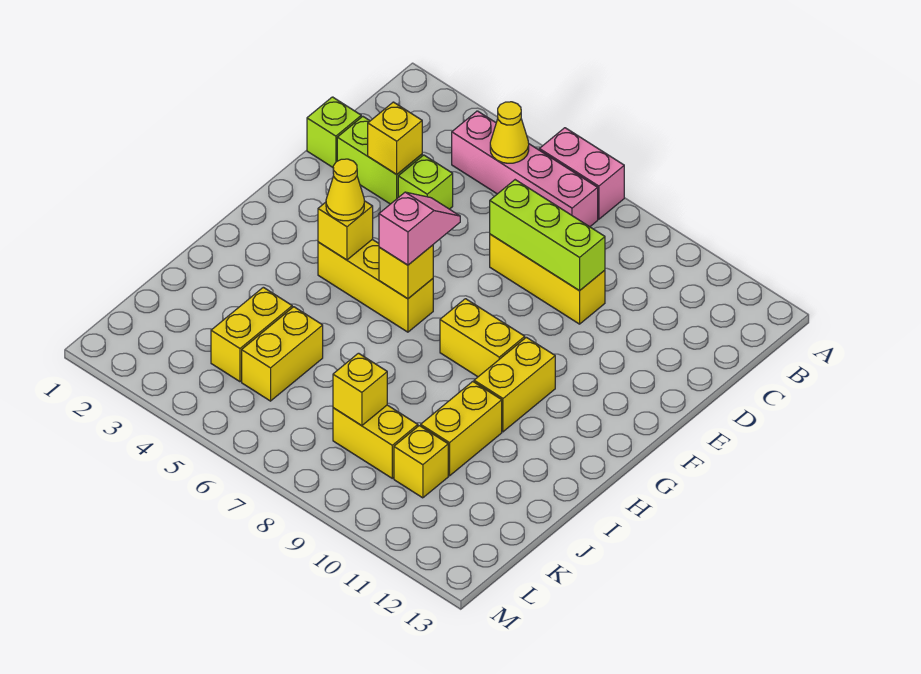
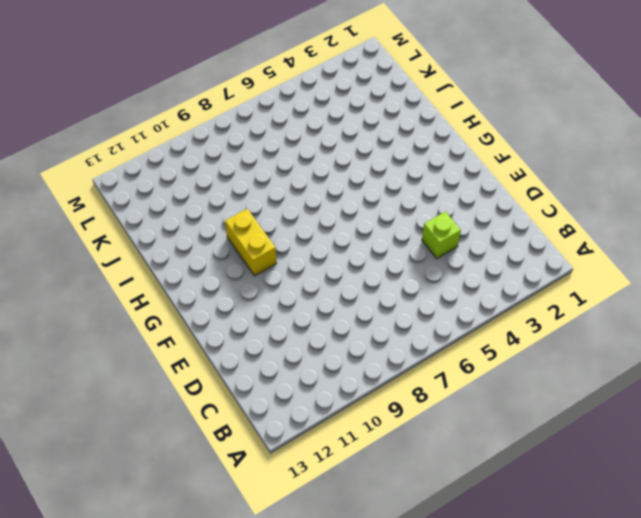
none -> pink 1x2 brick [539,128,624,219]
none -> pink 1x4 brick [452,111,598,227]
none -> lime 1x1 brick [307,97,361,167]

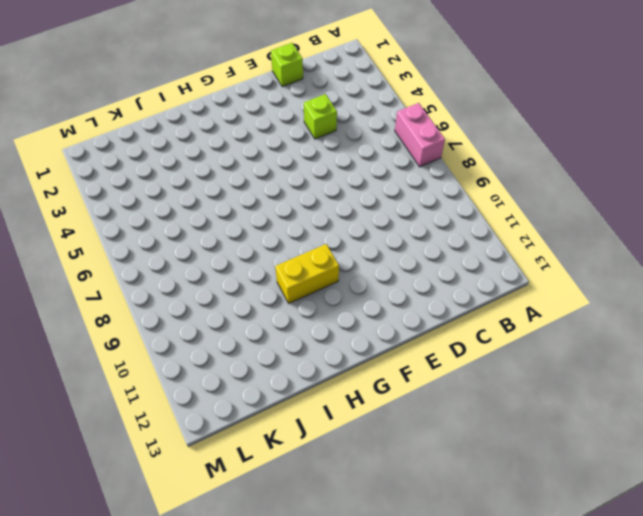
none -> pink 1x4 brick [452,111,598,227]
none -> lime 1x2 brick [337,116,422,204]
none -> yellow 1x3 brick [490,234,605,324]

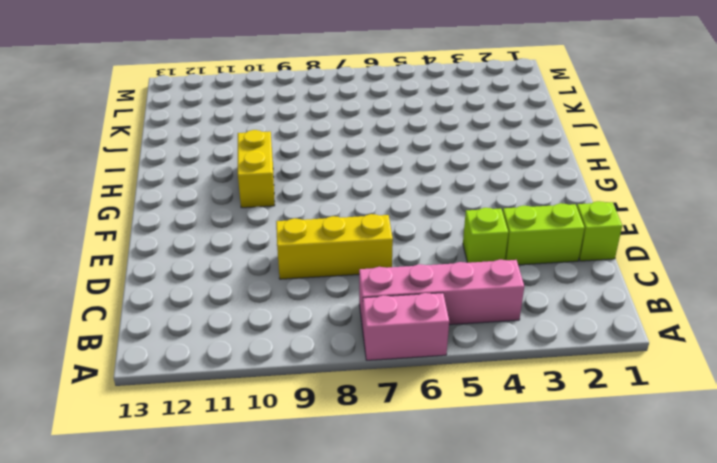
none -> yellow 1x3 brick [318,239,433,332]
none -> yellow 1x2 brick [440,299,525,377]
none -> yellow 1x2 brick [421,382,502,476]

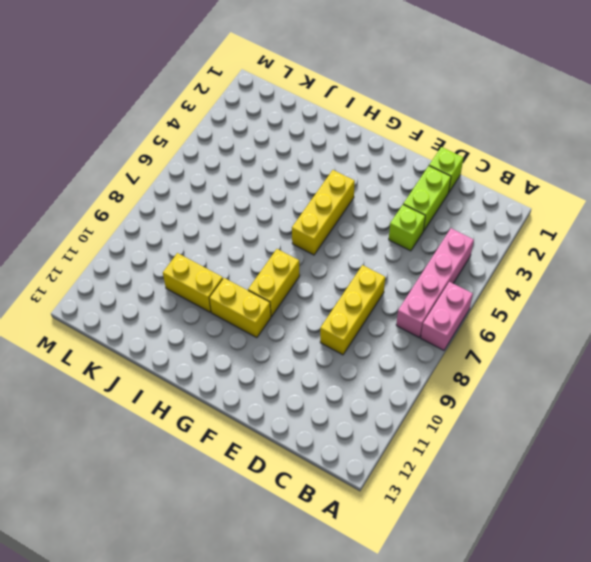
none -> yellow 1x2 brick [211,287,292,382]
none -> yellow 1x2 brick [242,307,323,401]
none -> yellow 1x2 brick [333,405,418,478]

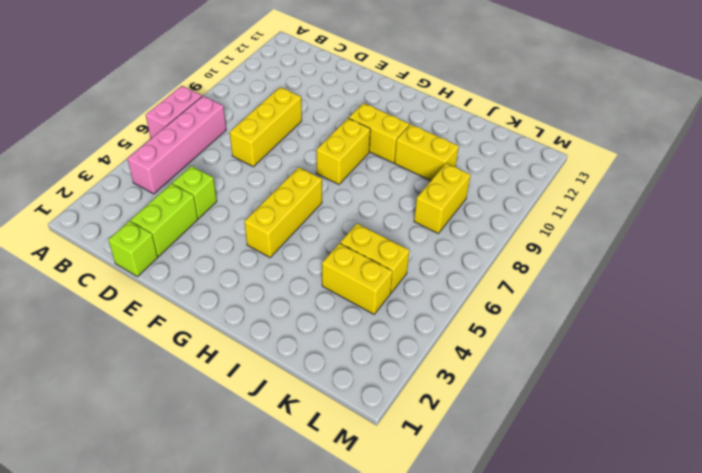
none -> yellow 1x1 brick [394,426,448,498]
none -> yellow 1x1 cone [490,102,529,163]
none -> yellow 1x1 brick [368,102,422,174]

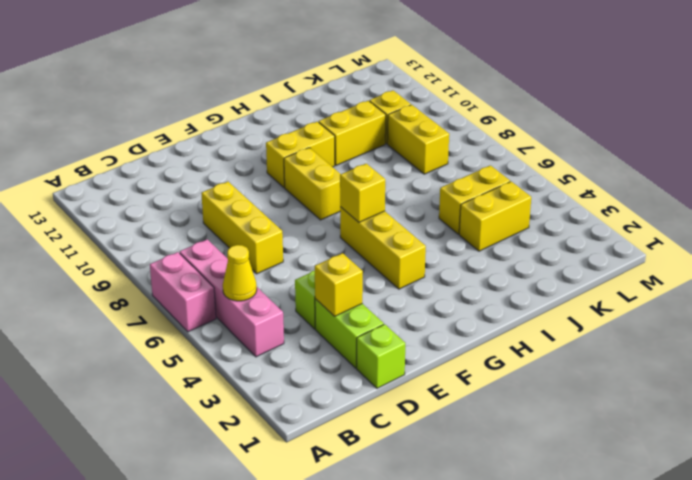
none -> lime 1x3 brick [490,180,605,291]
none -> yellow 1x1 brick [318,201,373,260]
none -> yellow 1x1 brick [333,353,387,425]

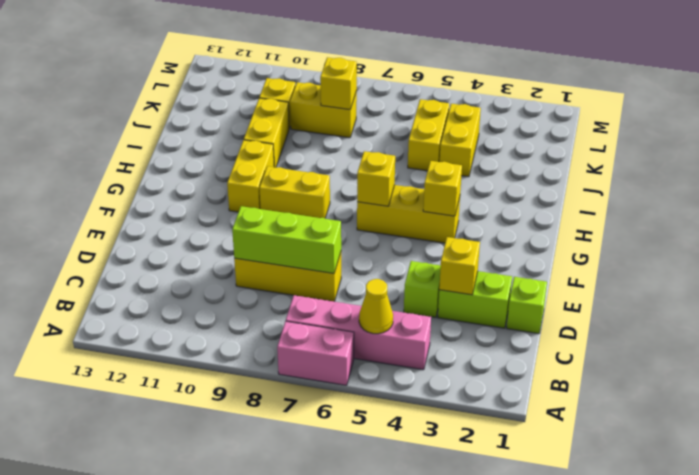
none -> pink 1x2 slope [379,192,460,265]
none -> yellow 1x1 cone [326,159,364,221]

